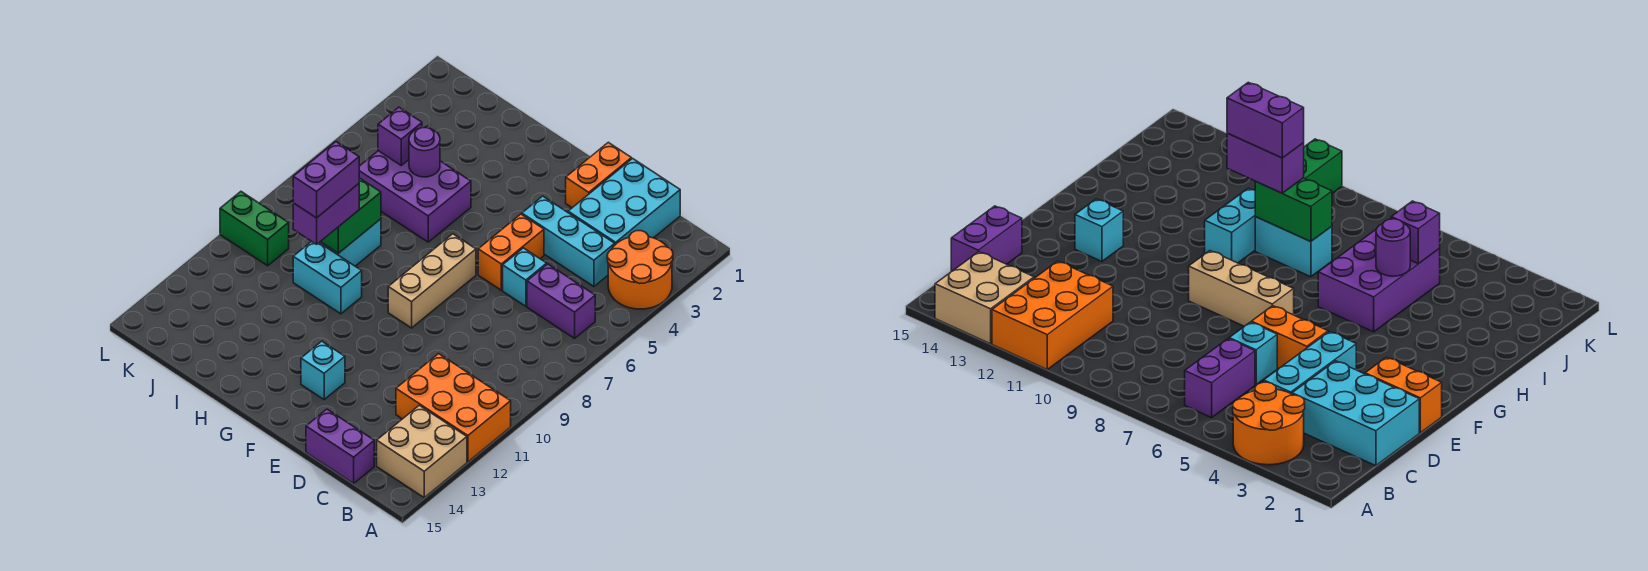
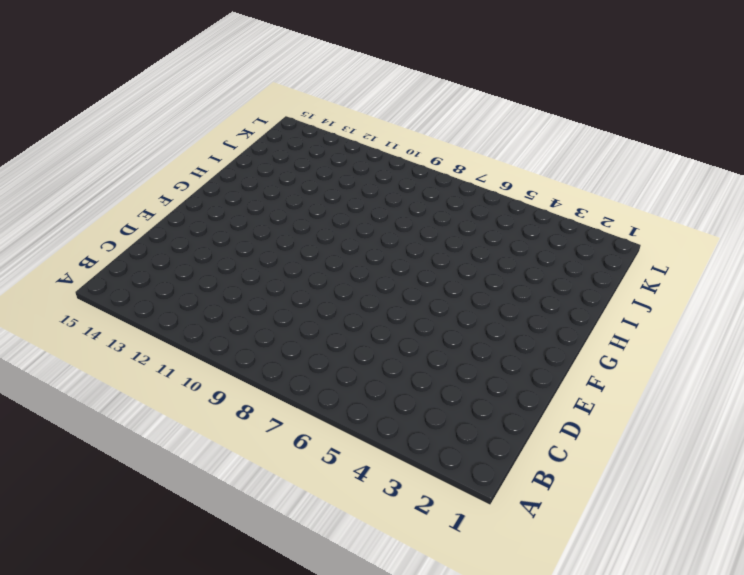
none -> orange 2x2 round brick [607,231,673,309]
none -> orange 2x3 brick [396,354,511,462]
none -> tan 2x2 brick [377,405,467,497]

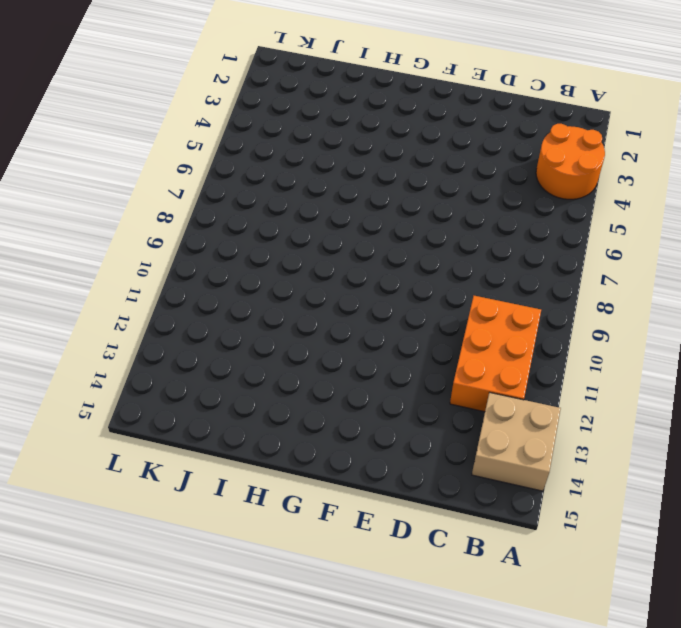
orange 2x3 brick [450,296,541,412] -> orange 2x3 brick turned to [396,354,511,462]
none -> purple 1x2 brick [527,264,595,338]
none -> cyan 2x3 brick [568,158,680,245]
none -> cyan 1x3 brick [522,196,615,287]

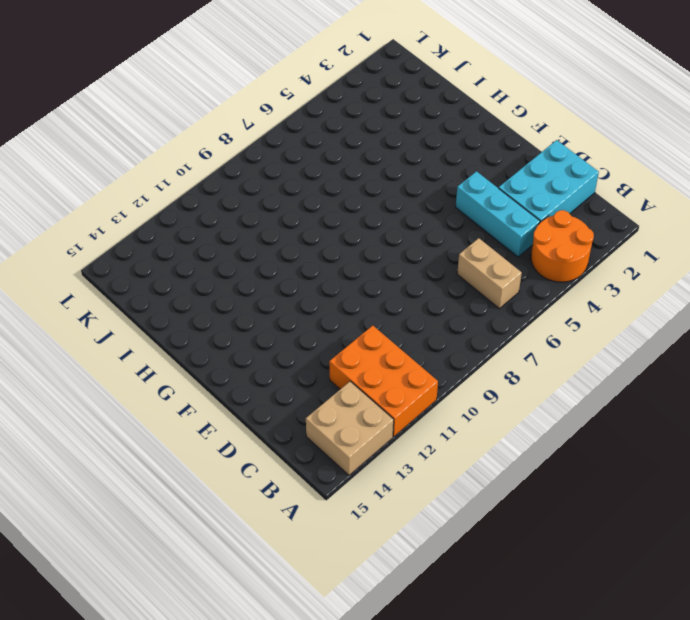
tan 1x2 brick [457,238,522,309] -> purple 1x2 brick [527,264,595,338]
none -> purple 1x2 brick [306,409,374,483]
none -> cyan 1x1 brick [503,248,547,306]
none -> orange 1x2 brick [566,142,631,208]

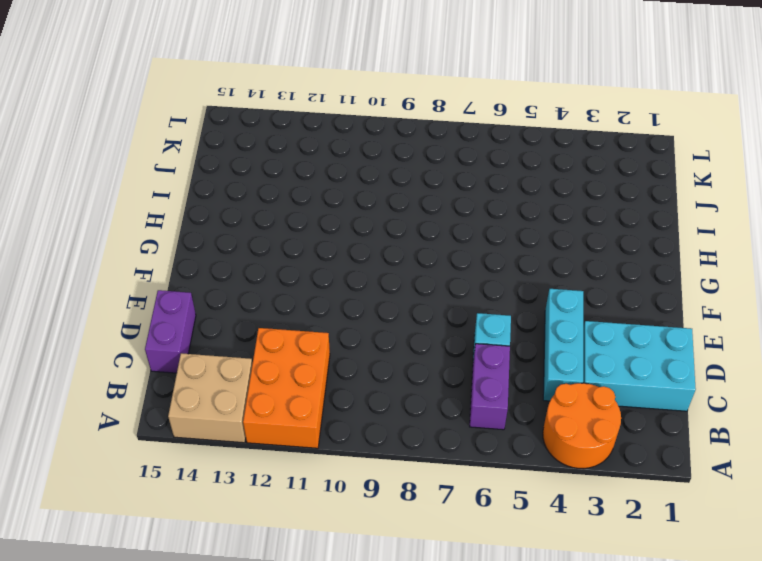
none -> orange 1x2 brick [566,142,631,208]
none -> orange 1x2 brick [478,214,544,290]
none -> tan 1x3 brick [388,234,476,328]

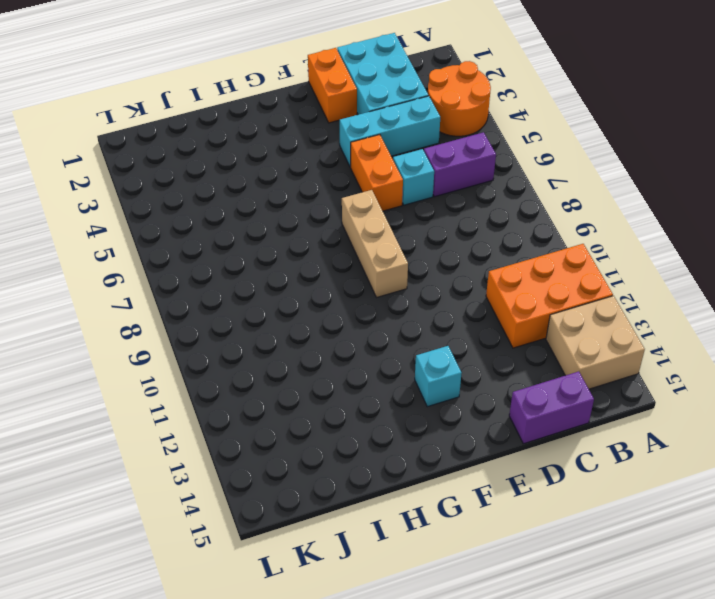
none -> purple 2x3 brick [359,151,471,242]
none -> cyan 1x2 brick [293,241,362,314]
none -> cyan 1x2 brick [319,219,381,266]

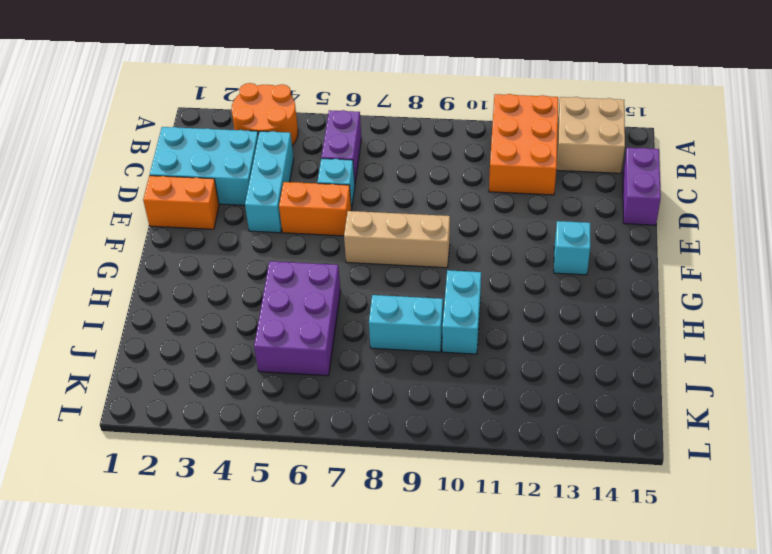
none -> green 1x2 brick [220,192,289,266]
none -> purple 1x1 round brick [409,128,440,177]
none -> green 1x2 brick [320,178,381,253]

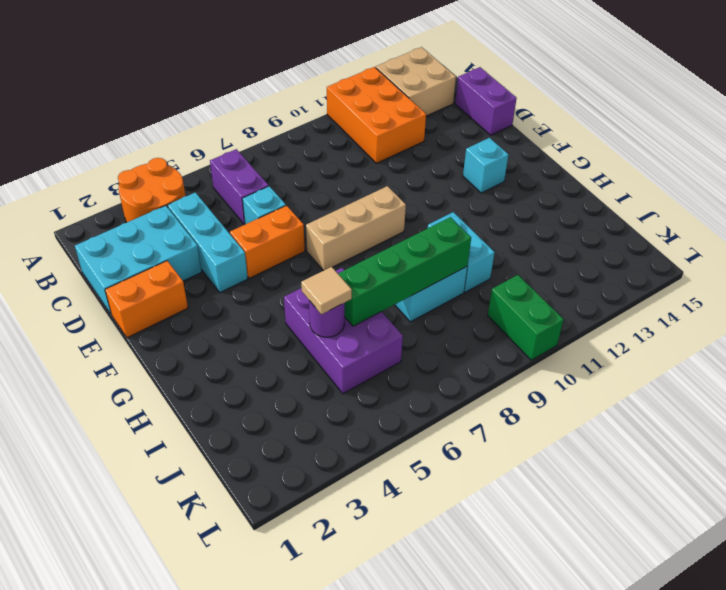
tan 1x1 tile [301,267,352,314] -> none
green 1x4 brick [338,217,471,326] -> green 1x2 brick [320,178,381,253]
none -> purple 1x1 brick [378,107,422,165]
none -> purple 1x2 brick [293,184,359,244]
none -> purple 1x2 brick [293,142,359,218]

